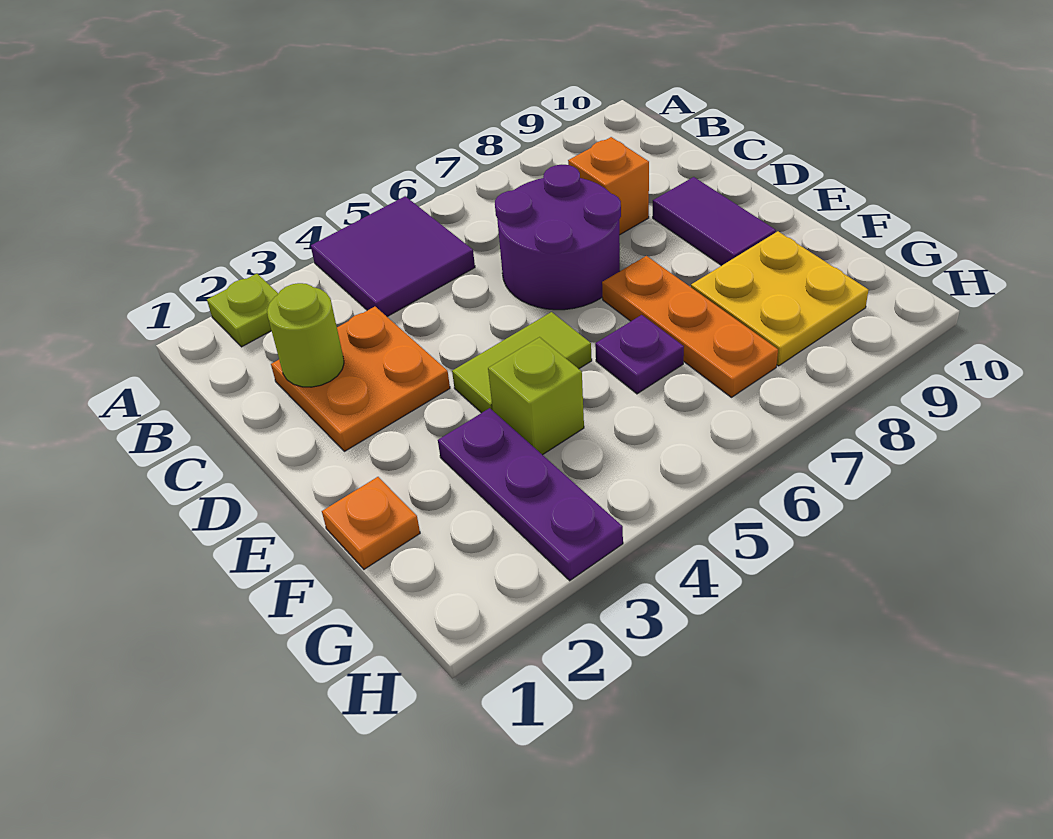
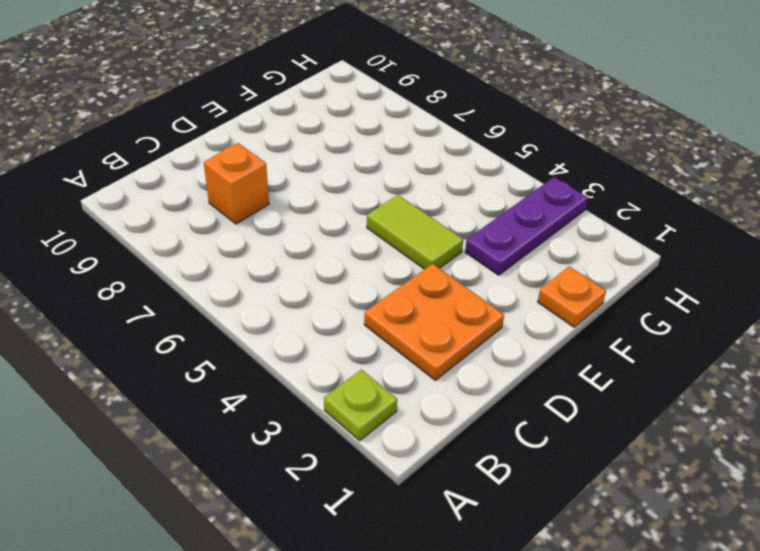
none -> purple 2x2 tile [311,196,475,317]
none -> purple 2x2 round brick [495,165,621,310]
none -> purple 1x2 tile [653,177,776,266]

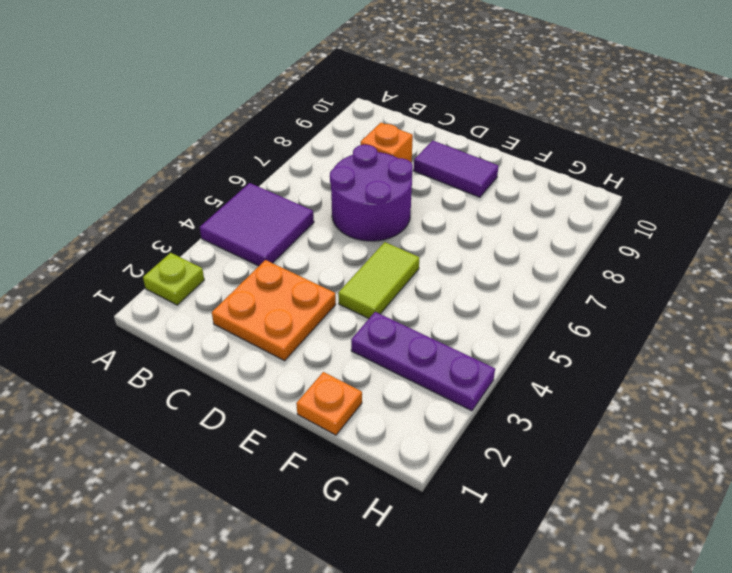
none -> orange 1x3 plate [602,256,778,397]
none -> lime 1x1 brick [488,337,584,455]
none -> purple 1x1 plate [595,315,684,394]

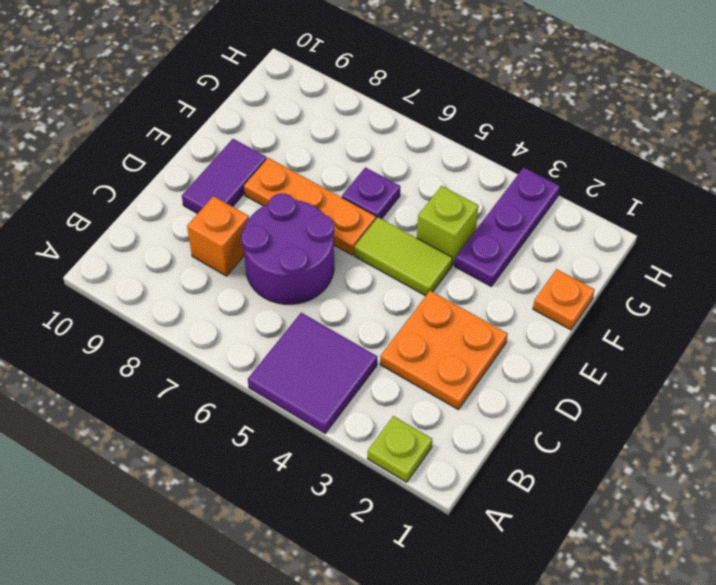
orange 1x3 plate [244,158,376,255] -> orange 1x3 plate turned to [602,256,778,397]
none -> yellow 2x2 plate [691,231,869,366]
none -> lime 1x1 round brick [267,283,344,387]

